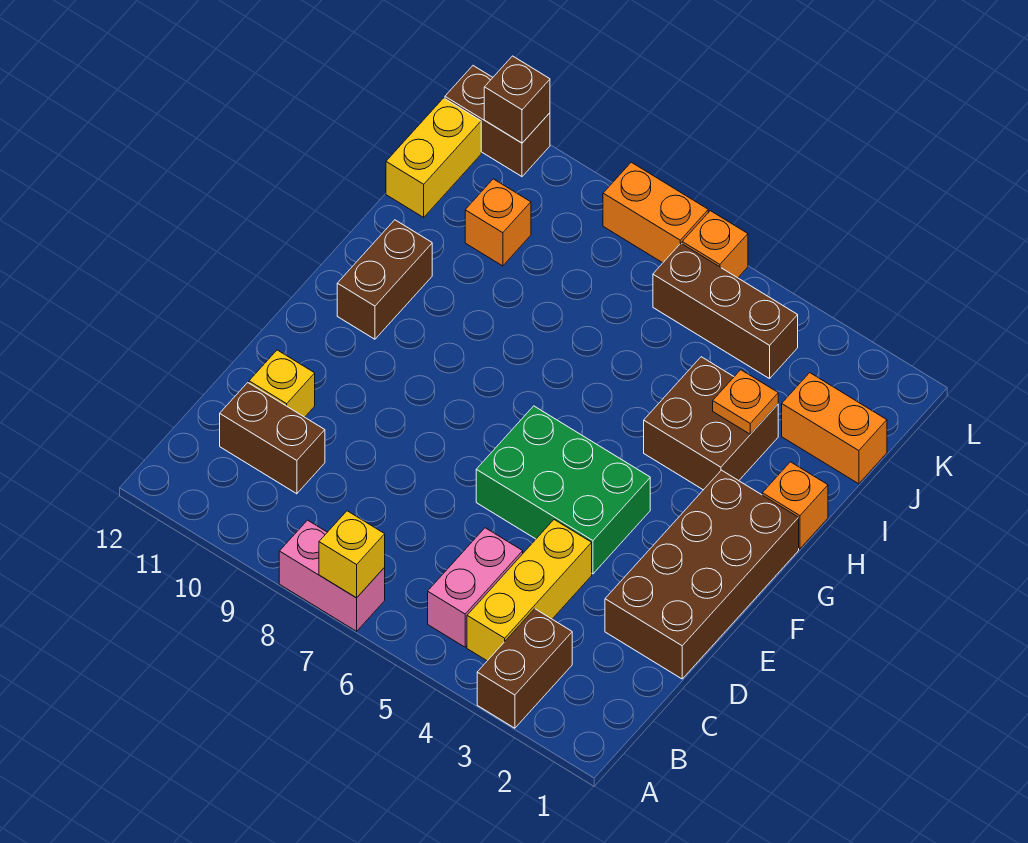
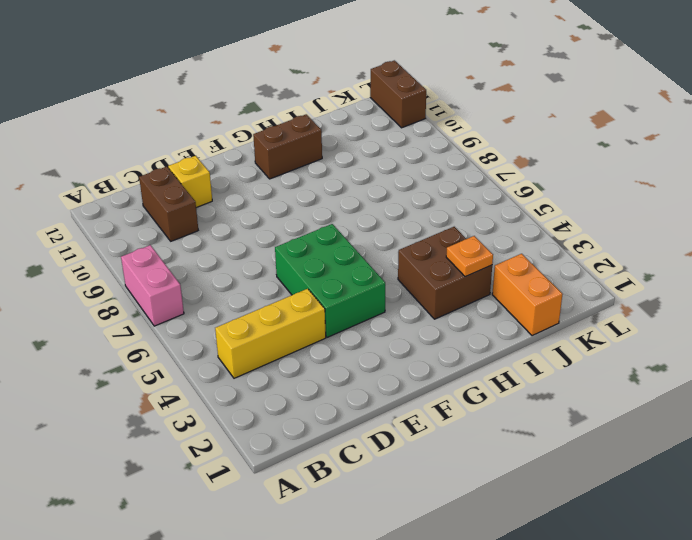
none -> brown 1x2 brick [477,609,572,728]
none -> pink 1x2 brick [428,528,523,647]
none -> brown 2x4 brick [605,470,799,679]

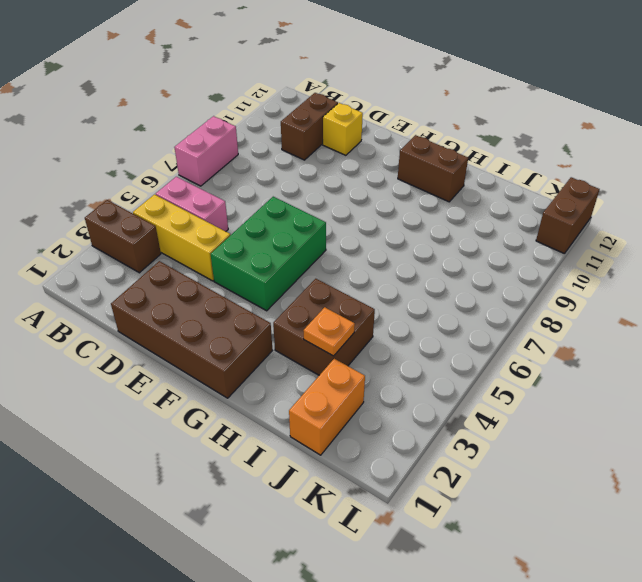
none -> orange 1x1 brick [762,462,828,549]
none -> orange 1x1 brick [465,179,531,266]
none -> yellow 1x2 brick [386,98,481,217]

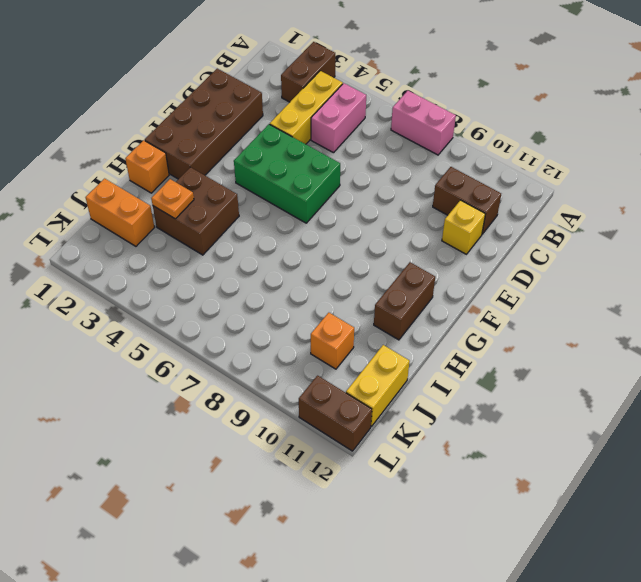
none -> brown 1x3 brick [653,243,798,379]
none -> orange 1x1 brick [682,211,748,278]
none -> orange 1x2 brick [603,162,708,263]

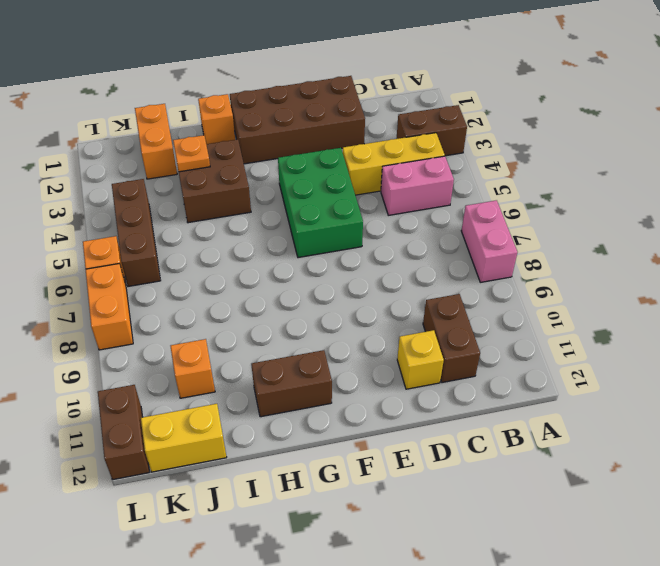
none -> yellow 1x1 brick [319,511,385,598]
none -> brown 1x1 brick [484,56,550,143]

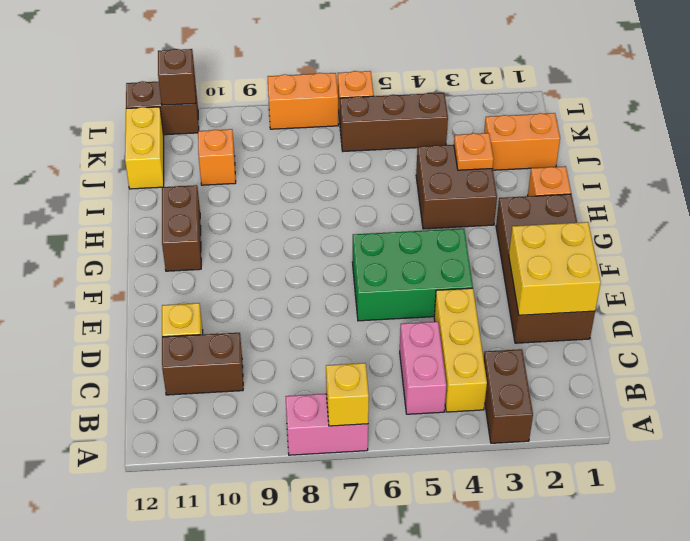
yellow 2x2 brick [509,222,601,315] -> none

